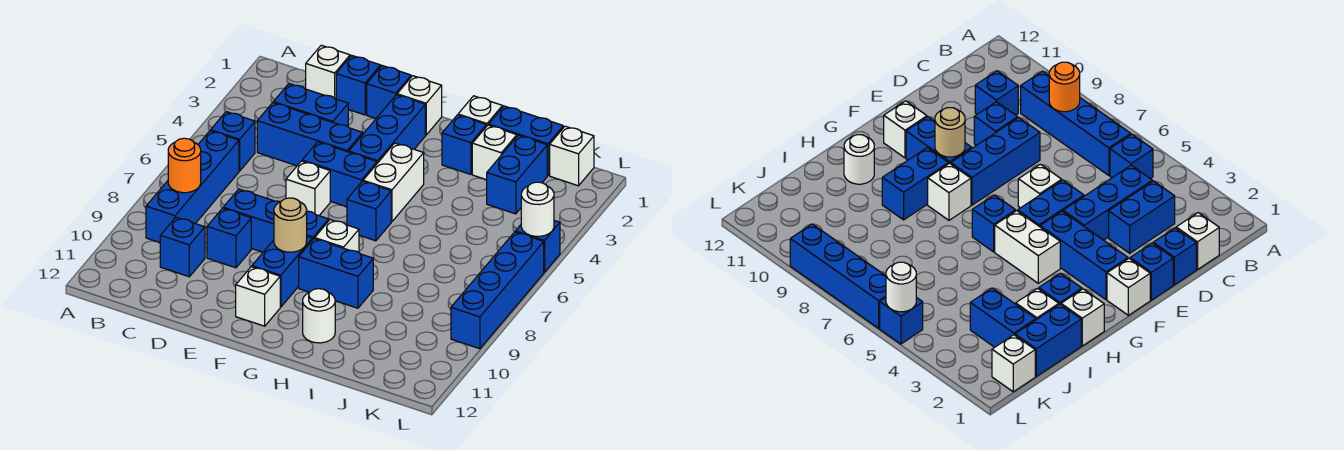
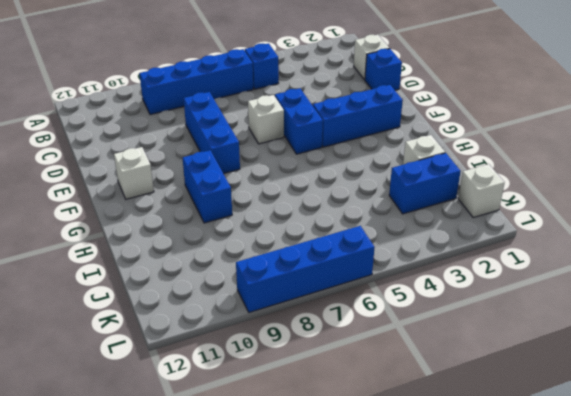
none -> blue 1x2 brick [273,84,348,127]
none -> blue 1x3 brick [257,103,363,166]
none -> blue 1x1 brick [160,217,205,277]
none -> blue 1x1 brick [207,208,251,268]

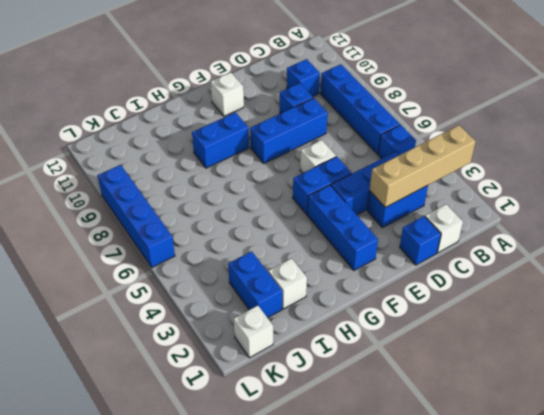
tan 1x4 brick [370,125,476,207] -> none
none -> blue 1x1 brick [367,66,411,118]
none -> white 1x1 brick [397,76,442,135]
none -> blue 1x2 brick [252,236,312,307]
none -> white 1x2 brick [363,143,424,222]

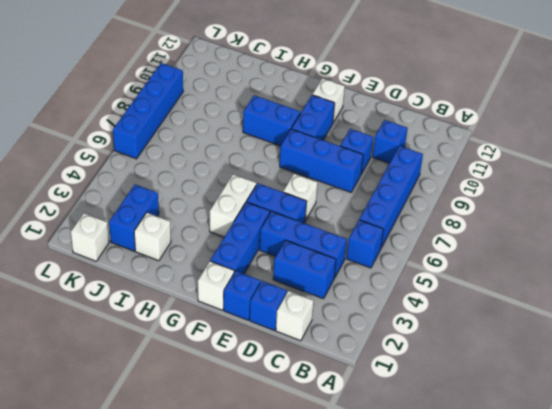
none -> blue 1x1 brick [347,181,391,241]
none -> white 1x1 brick [315,220,359,253]
none -> white 1x1 brick [458,96,503,127]
none -> blue 1x1 brick [442,115,486,174]

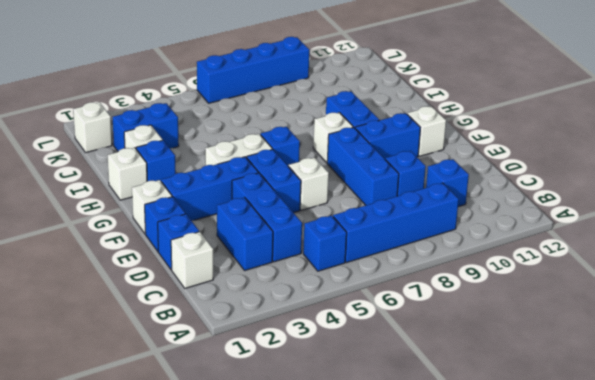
none -> white 1x1 round brick [303,289,335,343]
none -> blue 1x2 brick [489,106,563,176]
none -> blue 1x1 brick [516,221,560,272]
none -> orange 1x1 round brick [168,138,201,193]

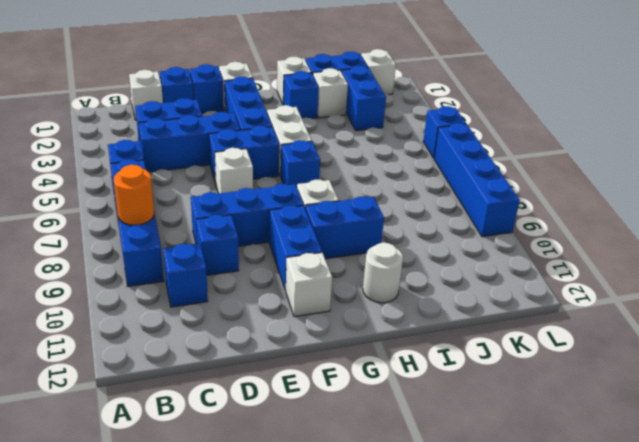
none -> tan 1x1 round brick [274,198,307,252]
none -> white 1x1 round brick [521,182,554,236]

